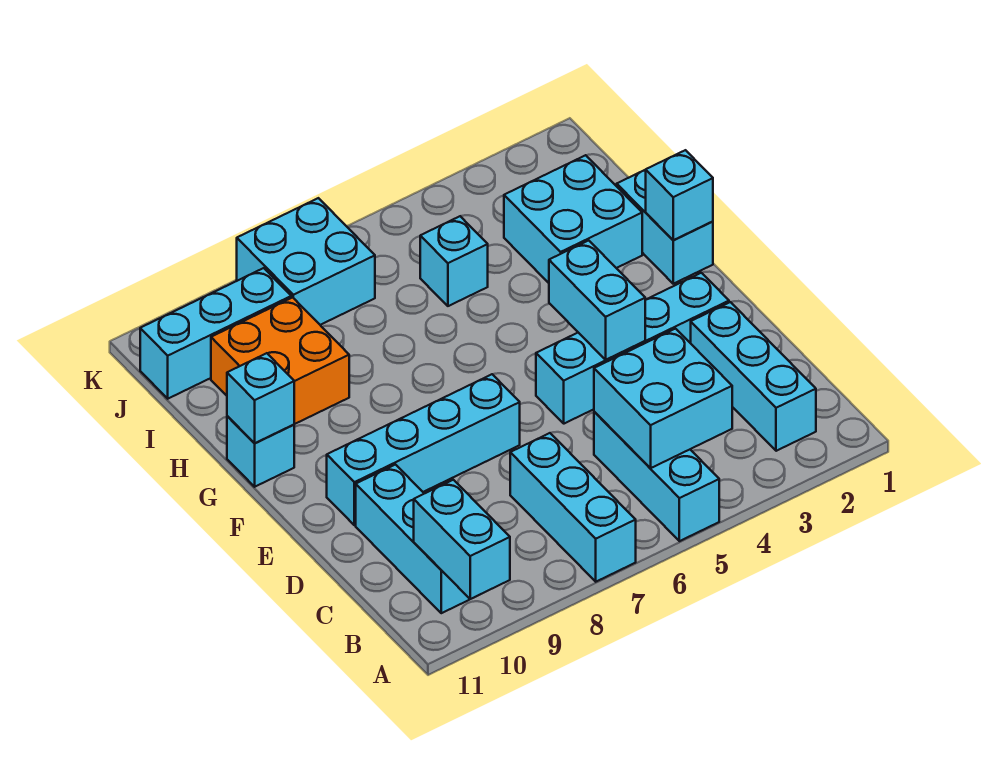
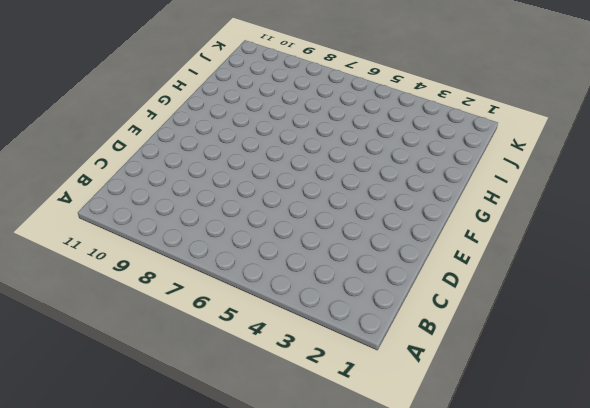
none -> cyan 1x3 brick [594,412,719,541]
none -> cyan 1x3 brick [510,433,636,582]
none -> cyan 1x3 brick [691,302,816,451]

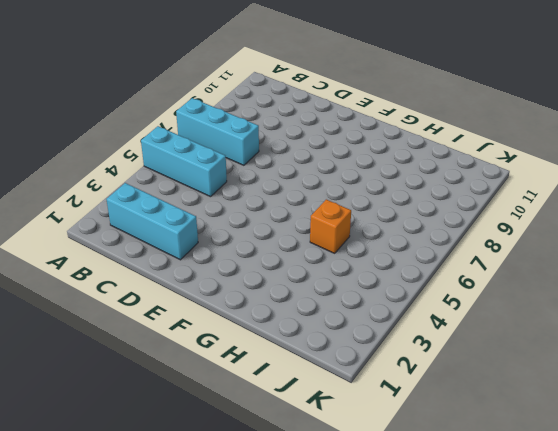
orange 1x1 brick [310,199,351,253] -> none
none -> cyan 1x3 brick [356,465,470,613]
none -> cyan 1x4 brick [536,273,729,424]
none -> cyan 1x4 brick [327,374,520,525]

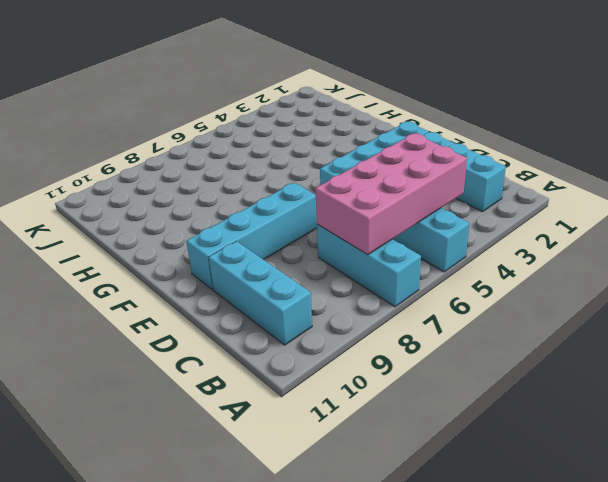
pink 2x4 brick [315,134,467,255] -> cyan 2x2 brick [594,329,732,468]
none -> cyan 1x2 brick [617,170,713,284]
none -> cyan 1x1 brick [227,416,294,487]
none -> cyan 2x2 brick [504,155,642,283]

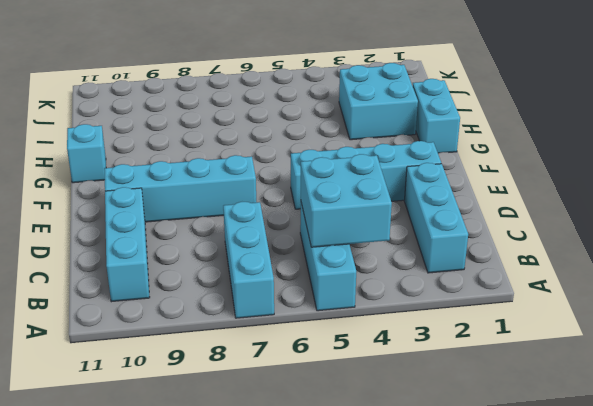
none -> orange 2x2 brick [211,297,349,424]
none -> cyan 1x1 brick [420,216,488,306]
none -> cyan 2x2 brick [237,198,375,325]

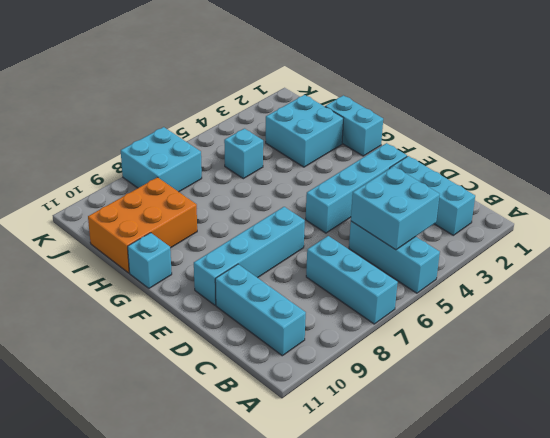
orange 2x3 brick [88,177,197,273] -> orange 2x2 brick [211,297,349,424]
none -> cyan 1x3 brick [140,268,291,399]
none -> cyan 1x2 brick [414,480,510,599]
none -> cyan 1x2 brick [549,241,645,360]

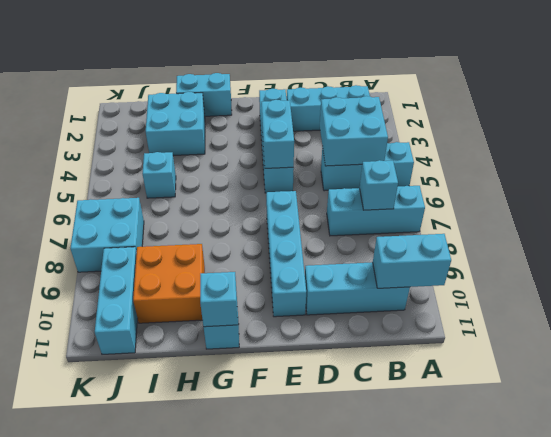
cyan 1x1 brick [360,160,398,210] -> cyan 1x1 brick moved to [646,150,713,240]
cyan 1x2 brick [261,100,294,168] -> cyan 1x2 brick turned to [549,241,645,360]

